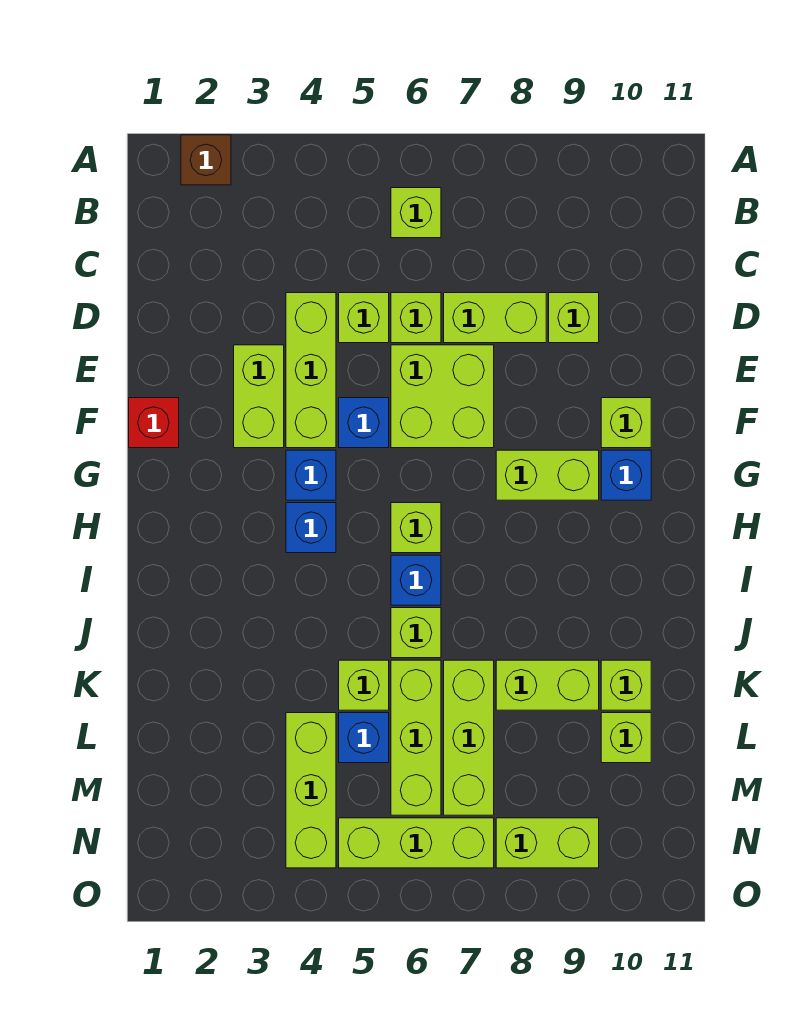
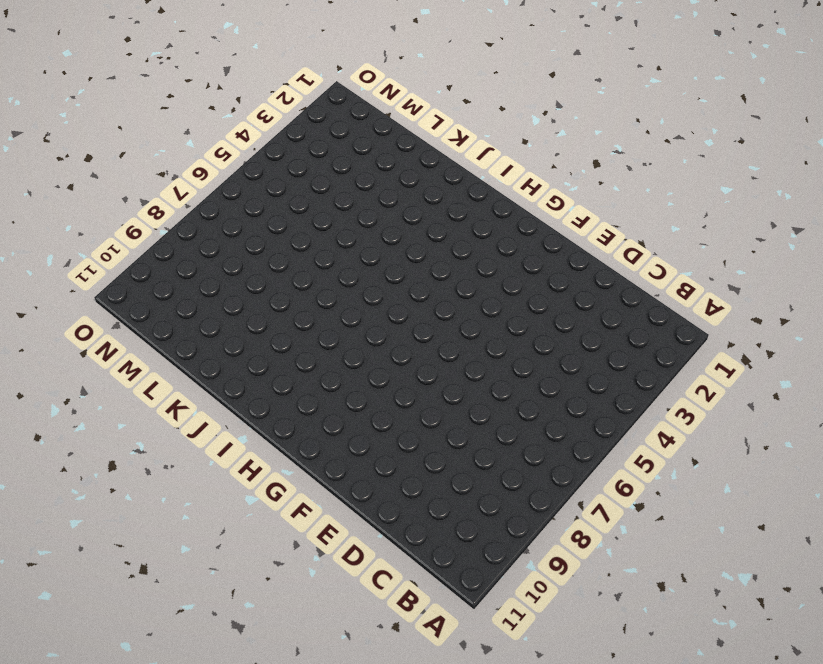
none -> brown 1x1 brick [181,135,231,185]
none -> lime 1x1 brick [391,188,441,238]
none -> lime 1x3 brick [286,293,336,448]

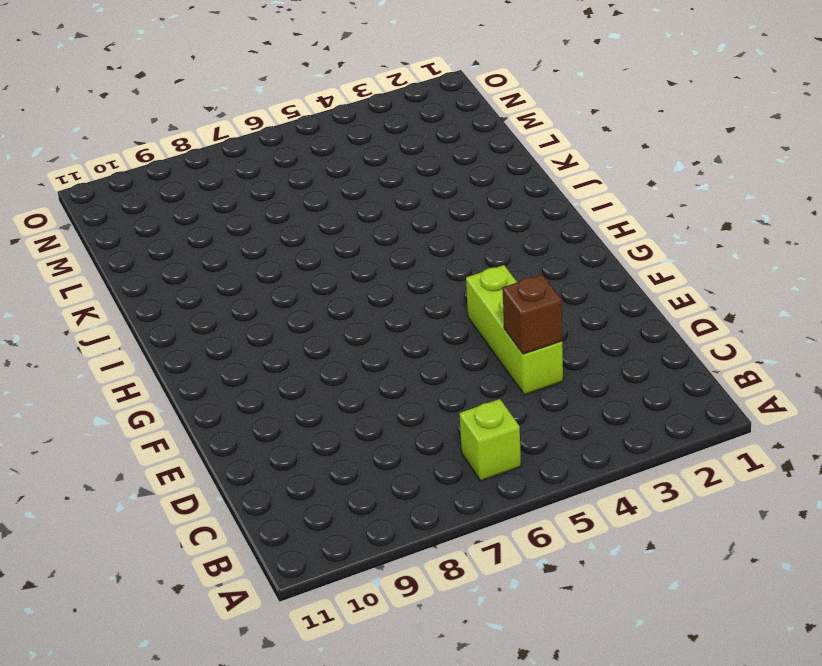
brown 1x1 brick [503,274,562,354] -> brown 1x1 brick moved to [181,135,231,185]
none -> lime 1x1 brick [339,293,389,343]
none -> lime 1x1 brick [391,293,441,343]
none -> lime 1x2 brick [444,293,546,343]

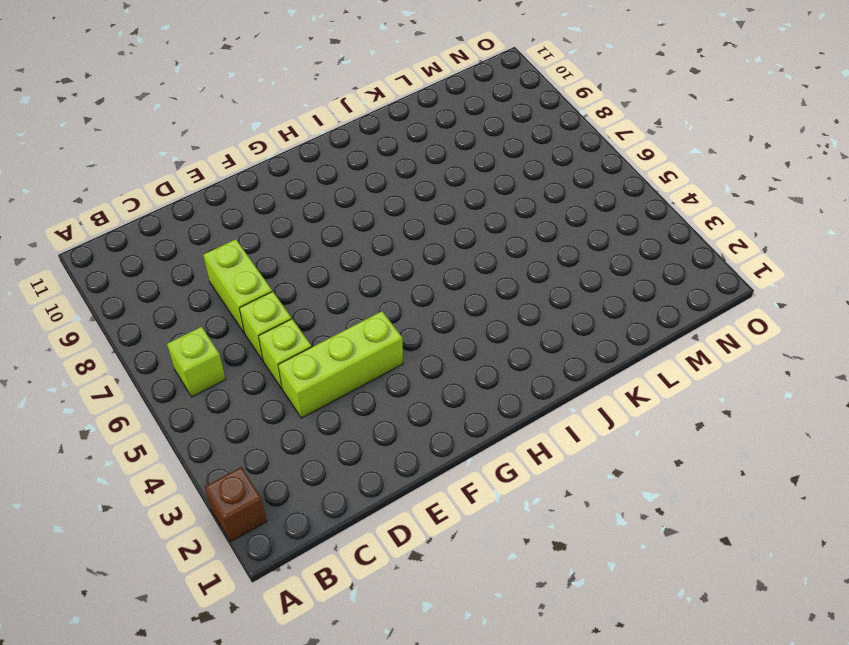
none -> lime 1x1 brick [549,293,599,343]
none -> lime 1x2 brick [234,345,284,448]
none -> lime 2x2 brick [391,345,494,448]

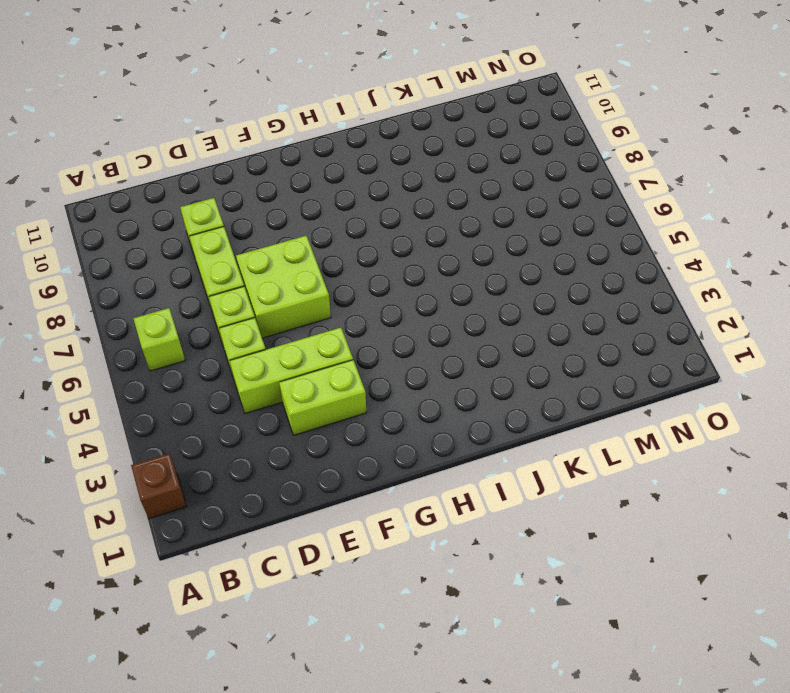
none -> red 1x1 brick [129,398,179,448]
none -> blue 1x1 brick [339,398,389,448]
none -> lime 1x1 brick [601,398,651,448]

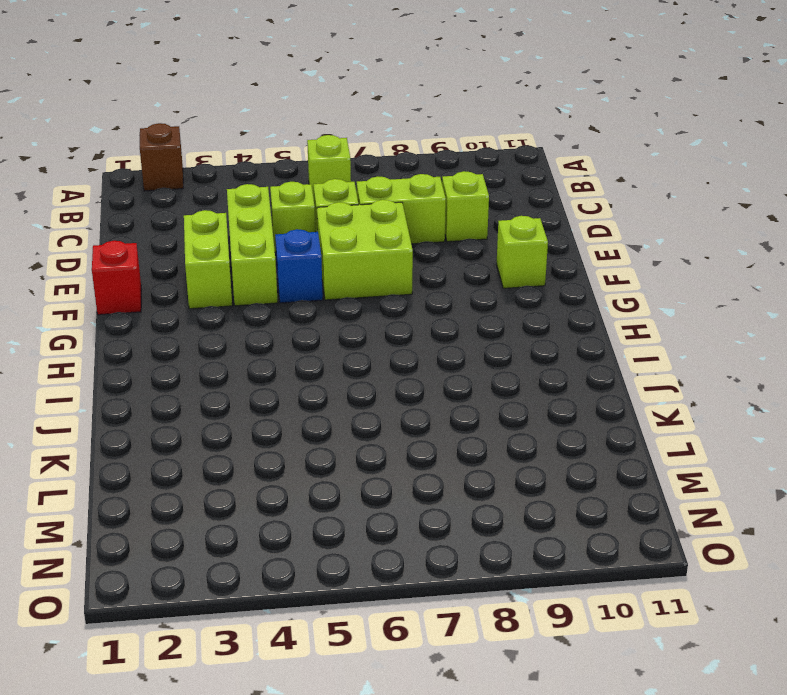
none -> blue 1x1 brick [286,450,336,500]
none -> lime 1x2 brick [496,450,599,500]
none -> blue 1x1 brick [601,450,651,500]

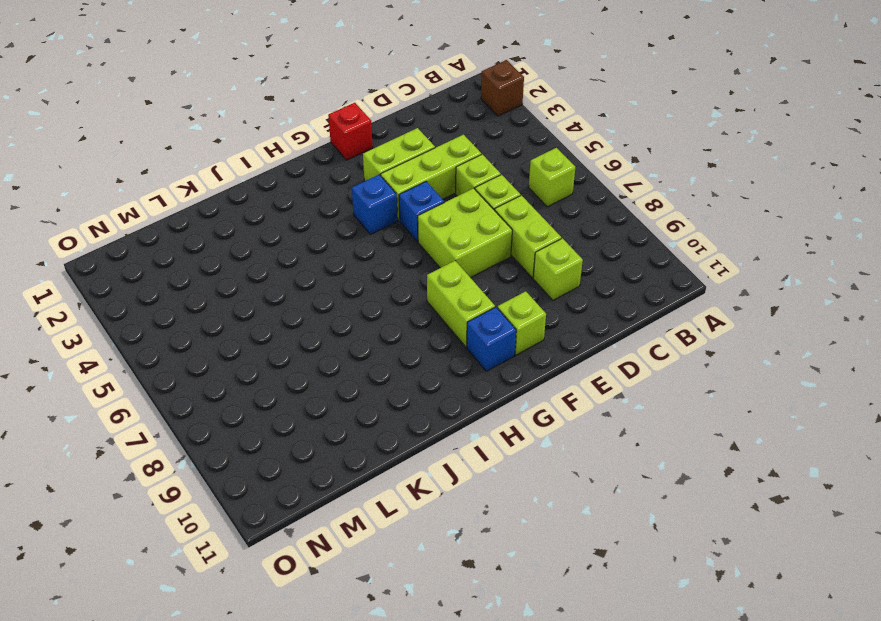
none -> blue 1x1 brick [286,503,336,553]
none -> lime 1x1 brick [391,503,441,553]
none -> blue 1x1 brick [391,555,441,605]

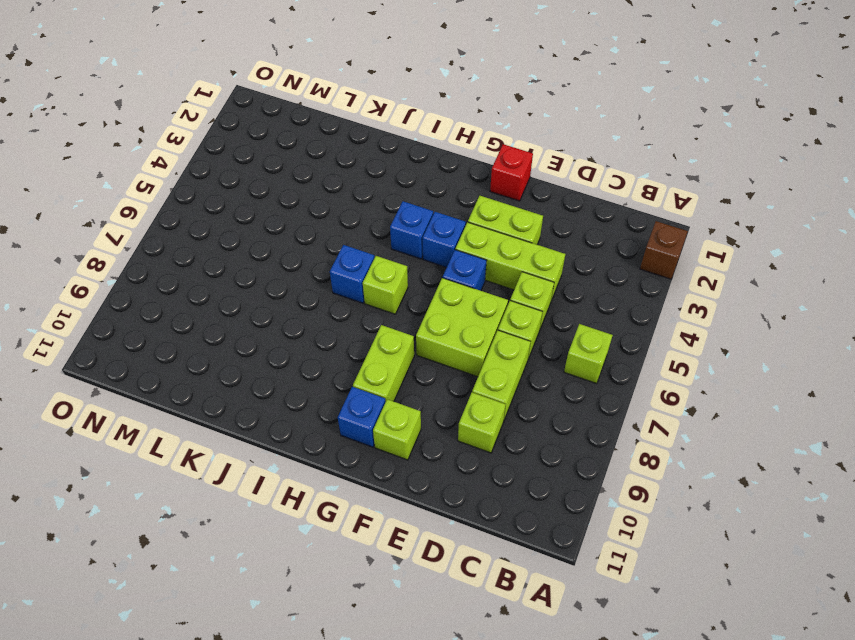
none -> lime 1x1 brick [391,608,441,658]
none -> lime 1x1 brick [339,660,389,710]
none -> lime 1x3 brick [391,660,441,815]

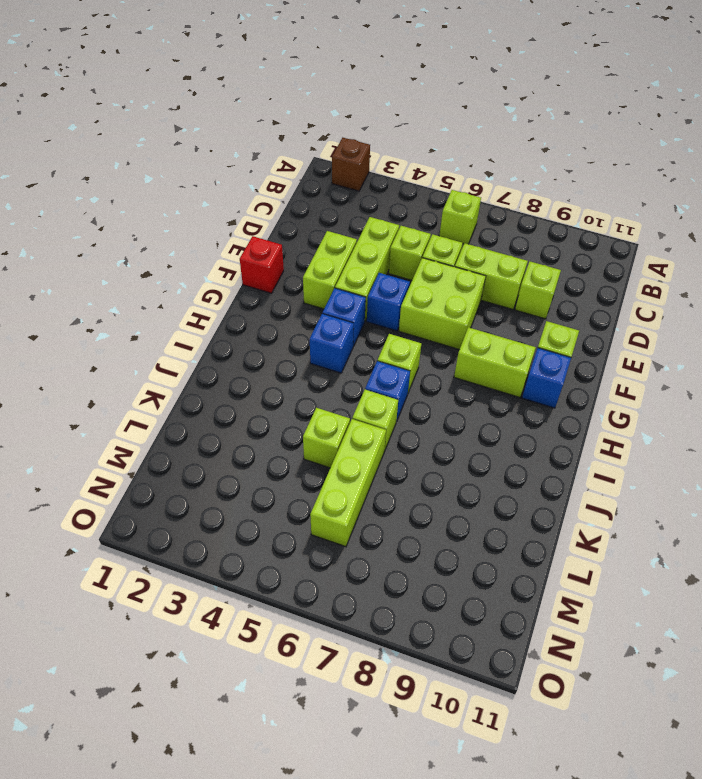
none -> lime 1x3 brick [444,660,494,815]
none -> lime 1x2 brick [496,660,599,710]
none -> lime 1x1 brick [601,660,651,710]

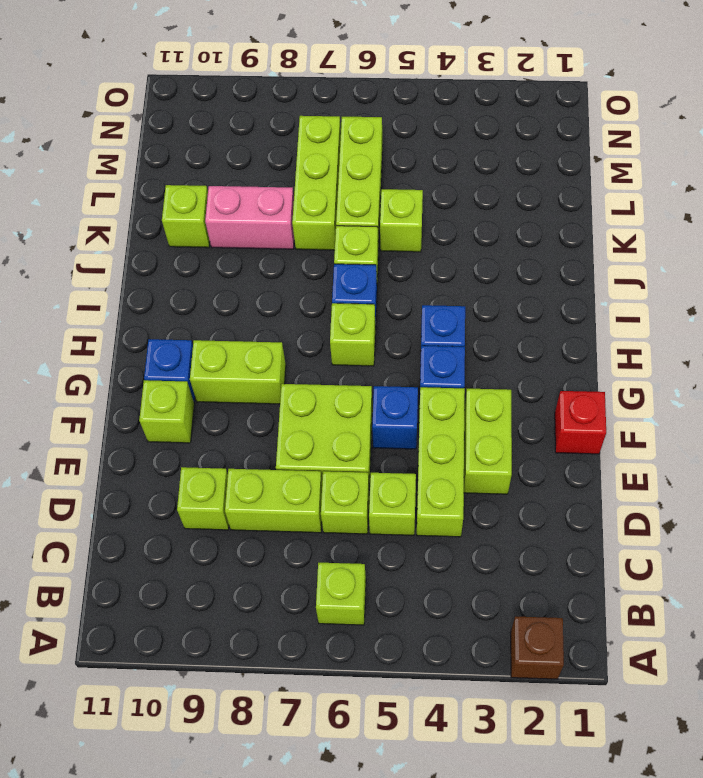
pink 1x2 brick [205,186,294,249] -> lime 1x2 brick [496,660,599,710]
none -> lime 1x3 brick [286,713,336,868]
none -> blue 1x1 brick [339,713,389,763]
none -> lime 1x1 brick [601,713,651,763]

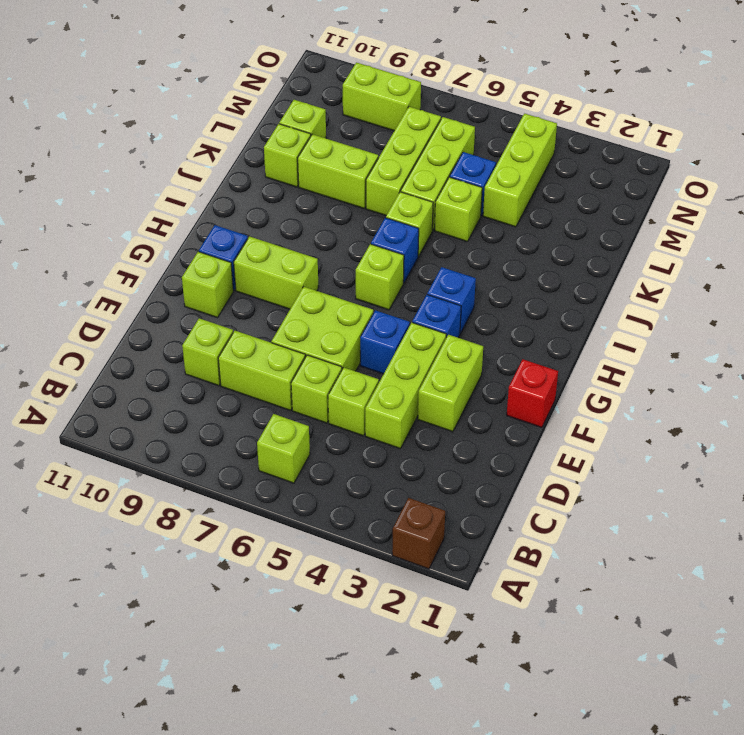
none -> lime 1x3 brick [339,818,494,868]

